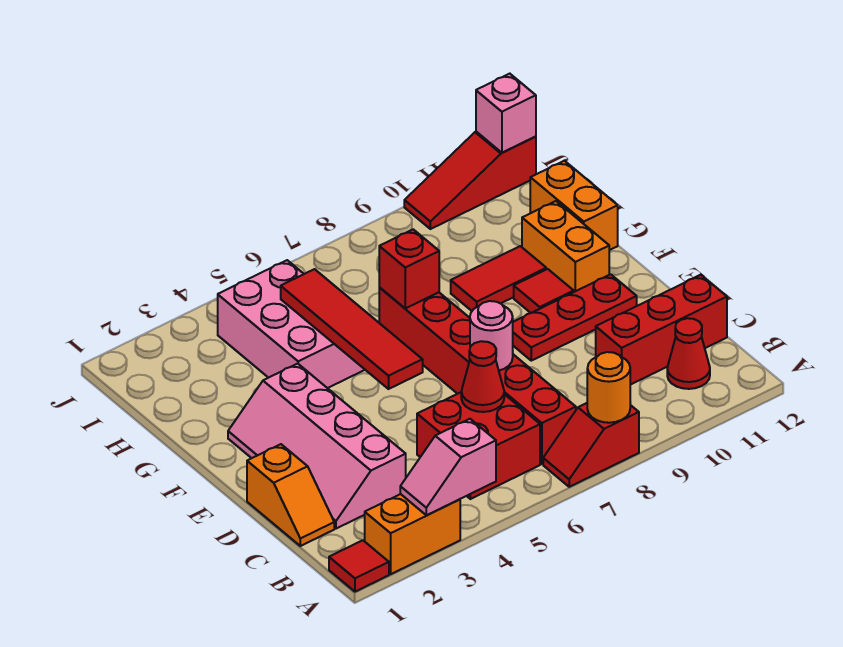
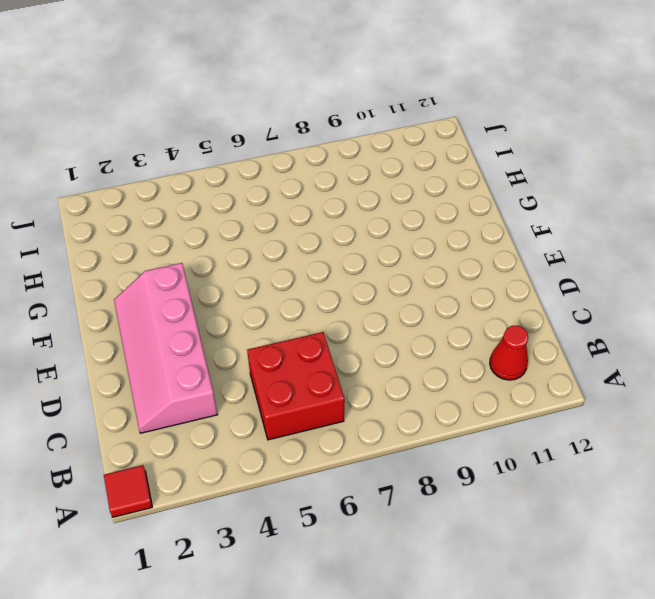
none -> orange 1x2 brick [365,494,460,574]
none -> red 1x2 slope [543,403,639,487]
none -> red 1x6 brick [379,288,576,464]

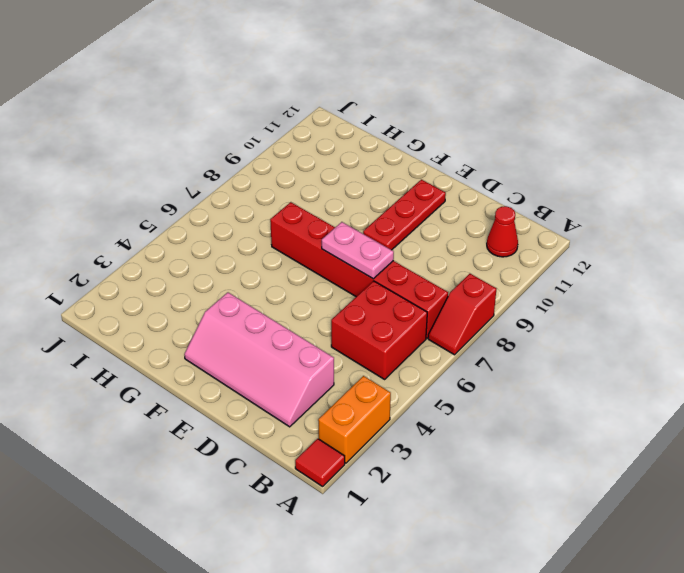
pink 1x2 plate [322,222,394,279] -> pink 1x1 round brick [470,301,513,370]
none -> orange 1x2 slope [247,444,334,546]
none -> red 1x3 brick [596,275,727,385]
none -> red 1x1 tile [514,269,574,313]

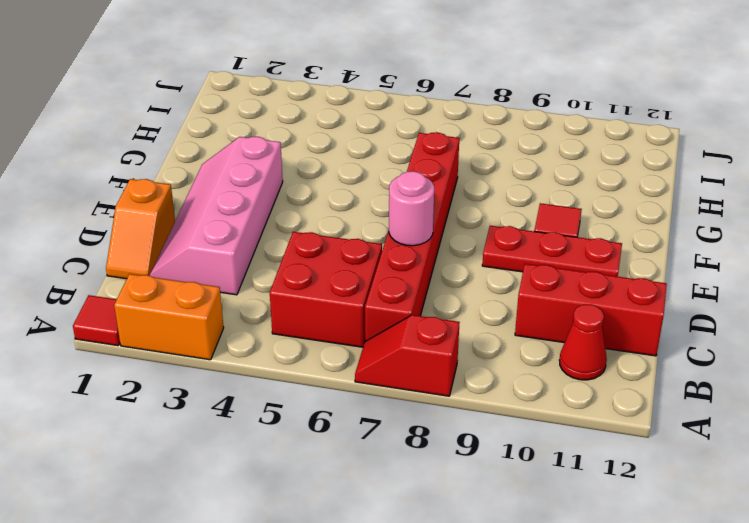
none -> orange 1x2 brick [522,201,610,292]
none -> pink 2x3 brick [218,260,365,388]
none -> red 1x2 tile [451,246,546,311]

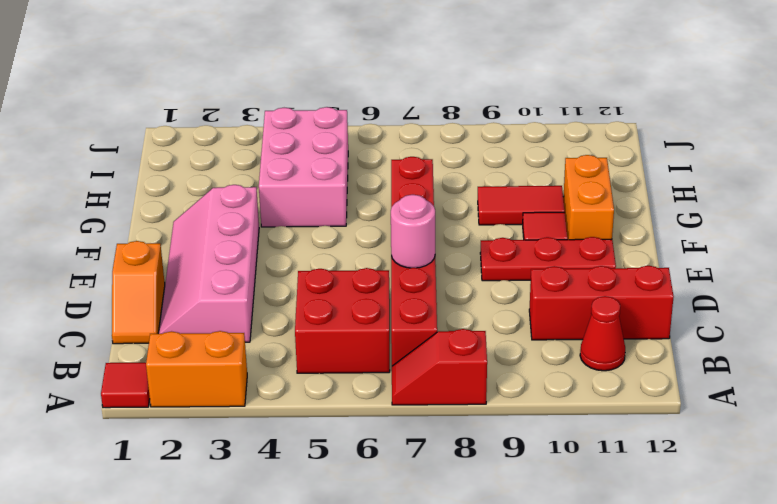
none -> orange 1x2 brick [530,161,618,250]
none -> red 1x3 slope [404,132,536,229]
none -> pink 1x2 slope [400,419,496,515]

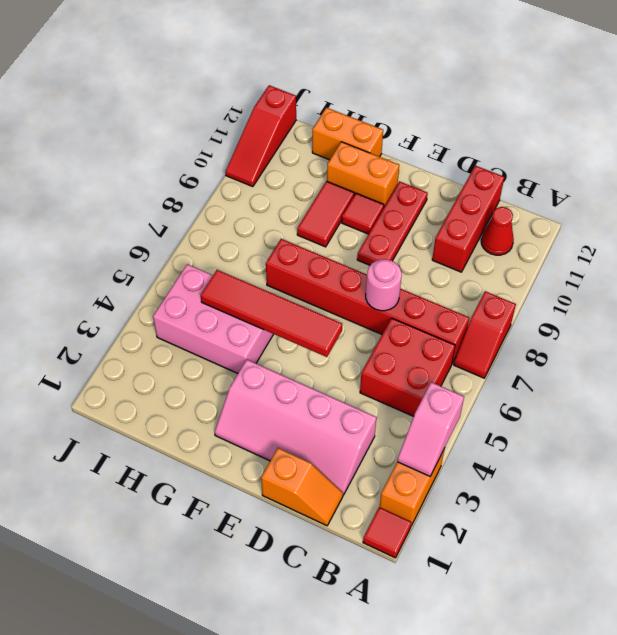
none -> orange 1x1 round brick [587,352,630,423]
none -> red 1x1 cone [461,341,504,412]
none -> red 1x1 brick [379,229,439,308]

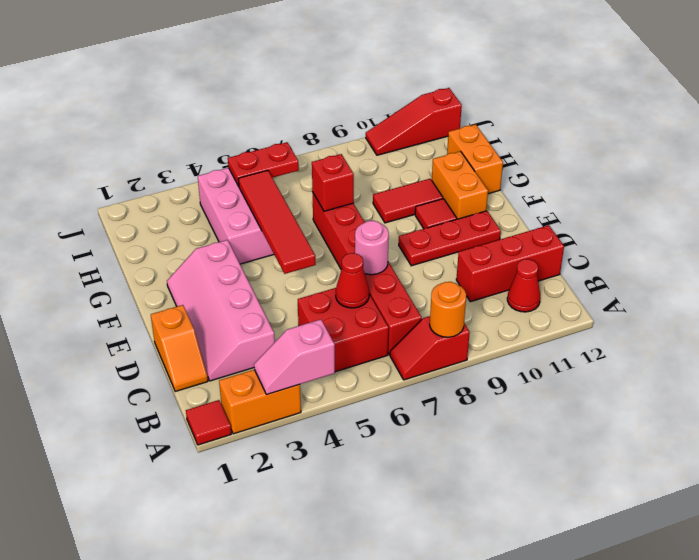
red 1x2 plate [228,142,299,186] -> none
none -> pink 1x1 brick [476,74,536,153]

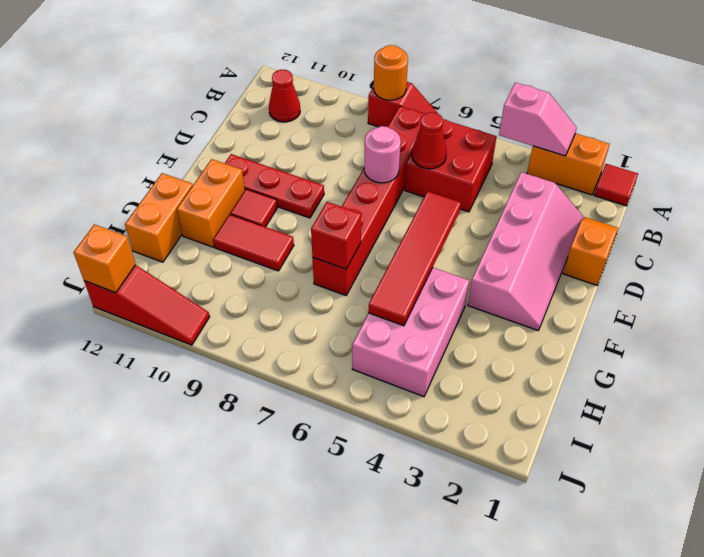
orange 1x1 brick [74,224,135,293] -> pink 1x1 brick [476,74,536,153]
none -> red 1x3 brick [596,275,727,385]

